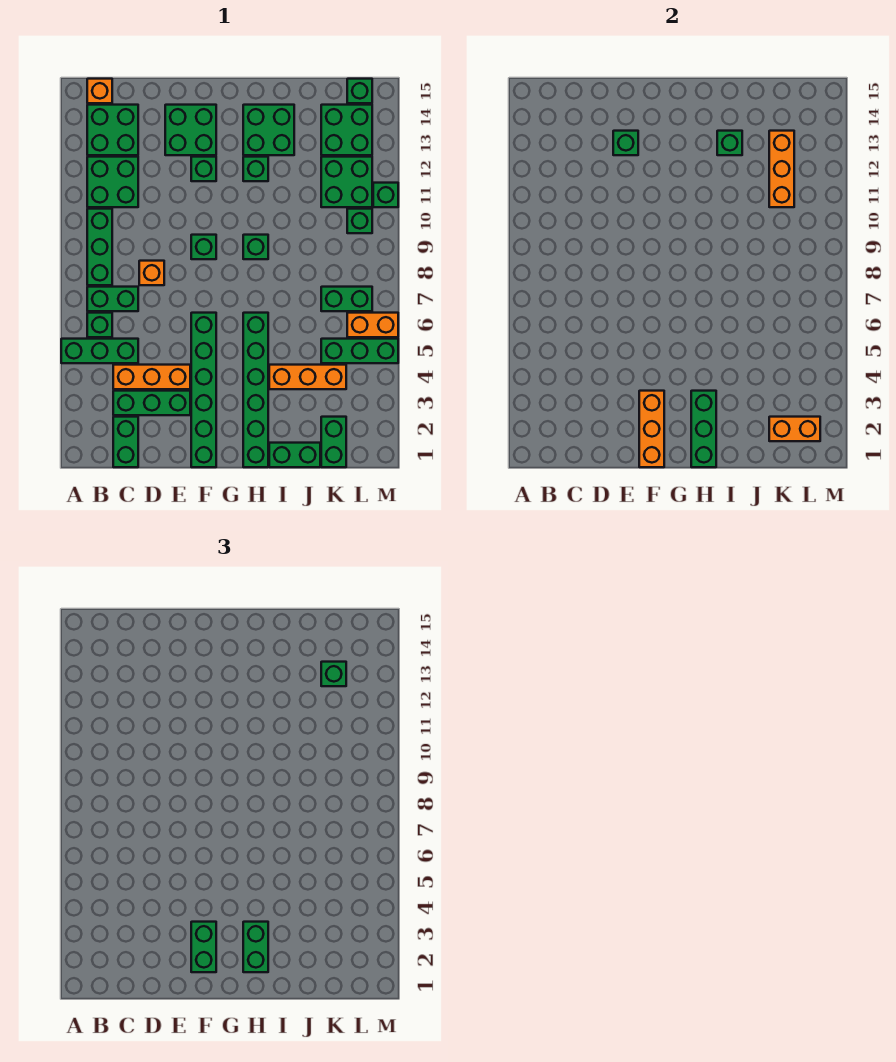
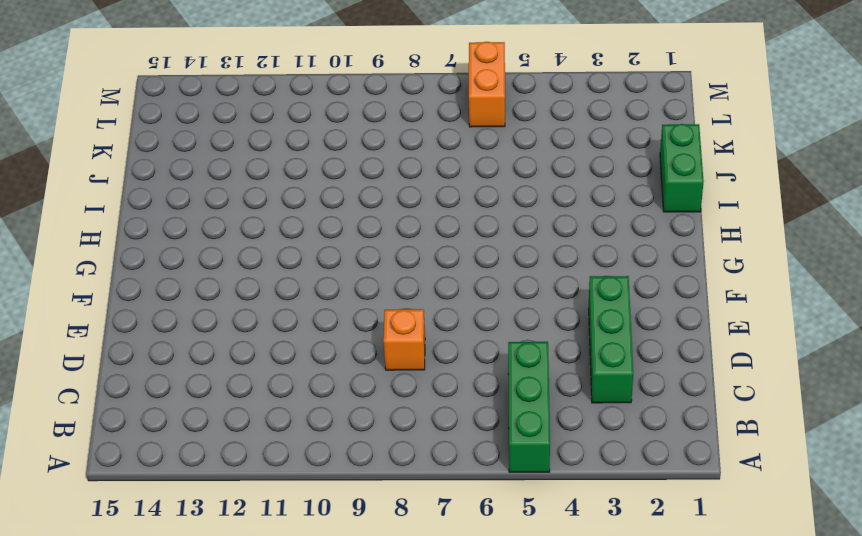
none -> green 1x1 brick [87,313,112,337]
none -> green 1x2 brick [87,287,138,311]
none -> green 1x3 brick [87,209,112,285]
none -> green 2x2 brick [87,157,138,207]

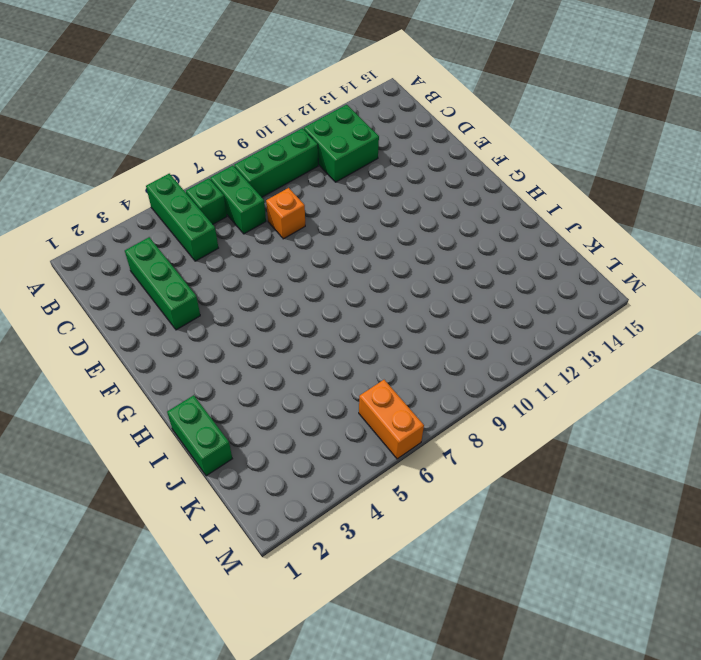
none -> green 2x2 brick [87,105,138,155]
none -> orange 1x1 brick [87,79,112,103]
none -> green 1x2 brick [113,417,138,467]
none -> orange 1x3 brick [113,365,190,389]

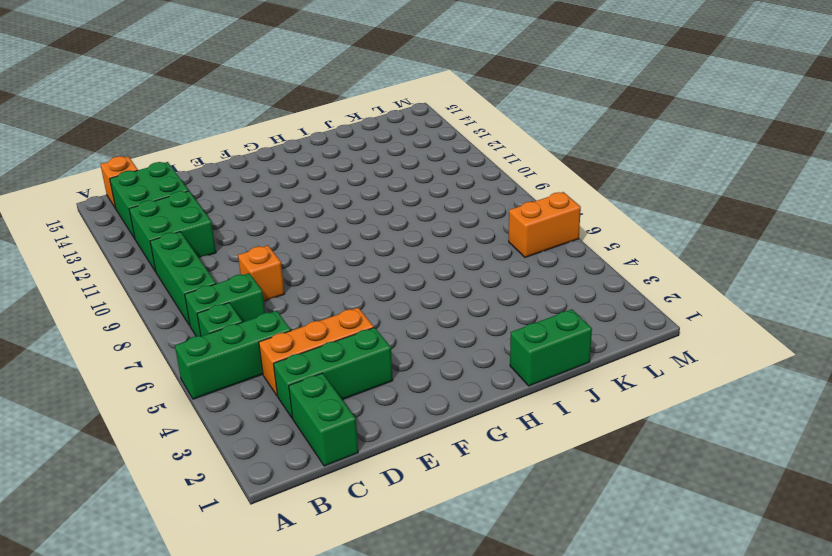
none -> green 2x2 brick [165,105,216,155]
none -> green 1x6 brick [191,313,216,467]
none -> green 1x1 brick [191,235,216,259]
none -> green 1x1 brick [191,157,216,181]

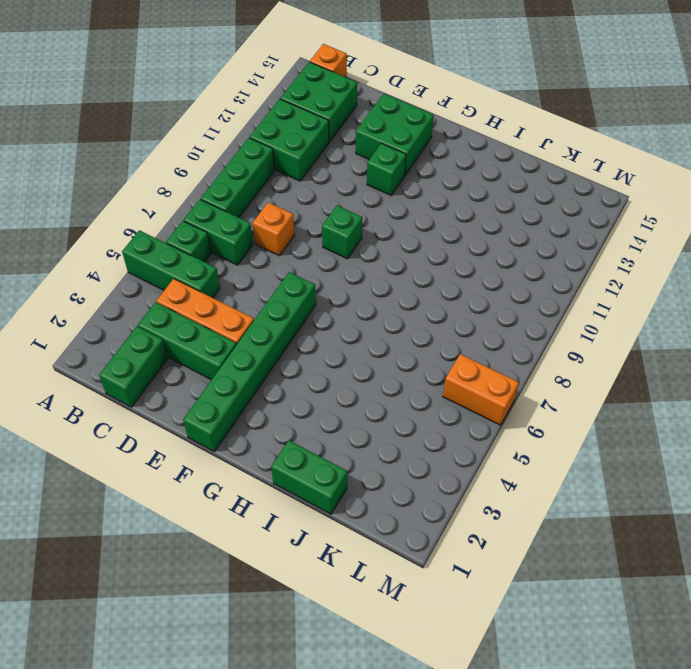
none -> green 1x6 brick [243,313,268,467]
none -> green 1x1 brick [243,235,268,259]
none -> green 1x1 brick [243,157,268,181]
none -> green 2x2 brick [243,105,294,155]

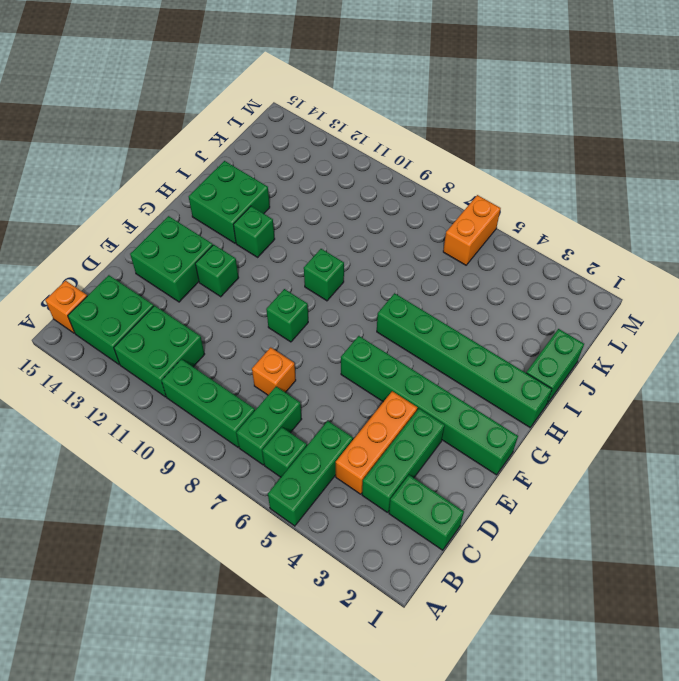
none -> orange 1x3 brick [269,365,346,389]
none -> green 1x2 brick [321,417,346,467]
none -> green 1x3 brick [321,339,398,363]
none -> green 1x2 brick [321,287,372,311]

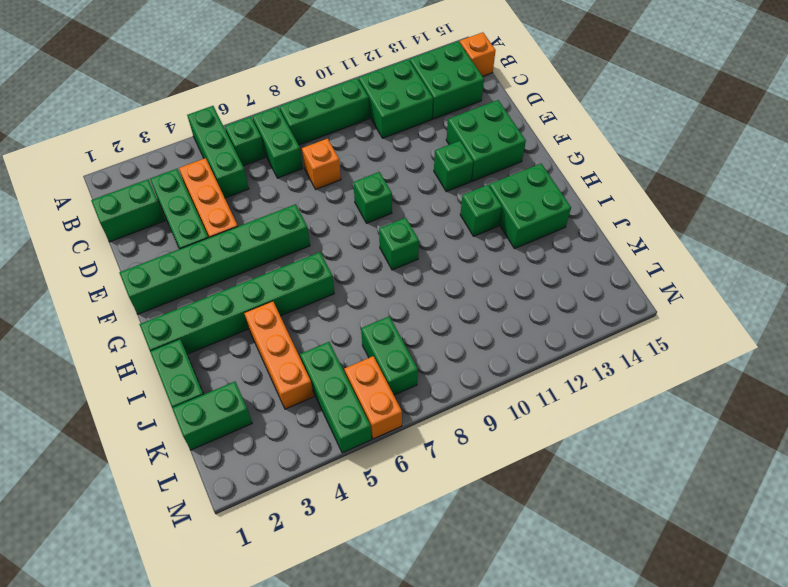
none -> green 2x2 brick [321,157,372,207]
none -> green 2x2 brick [321,105,372,155]
none -> green 1x1 brick [347,209,372,233]
none -> green 1x1 brick [347,79,372,103]

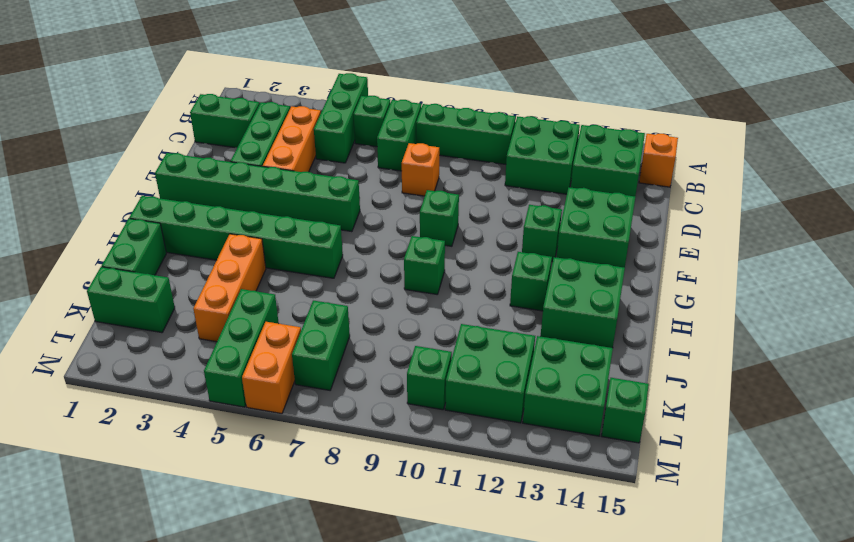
none -> green 1x1 brick [373,183,398,207]
none -> green 1x1 brick [613,131,638,155]
none -> orange 1x3 brick [639,391,664,467]
none -> green 1x3 brick [691,391,716,467]

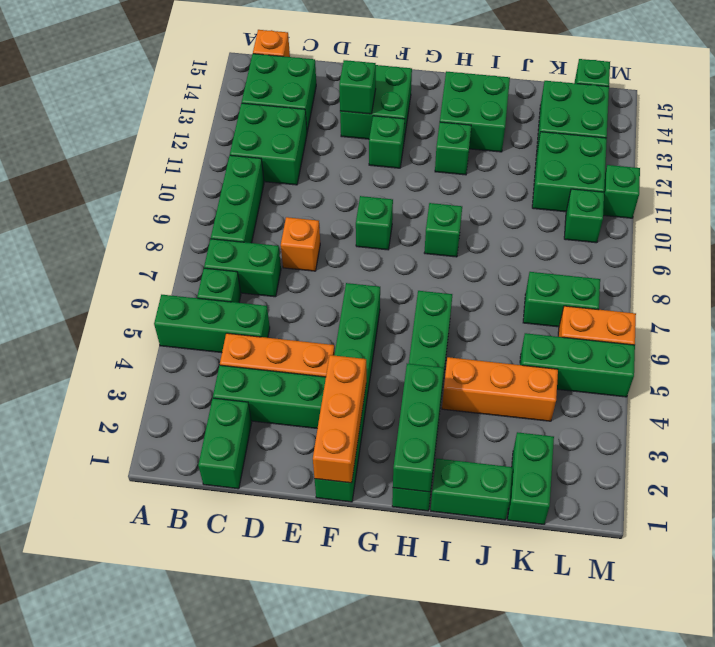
none -> green 1x1 brick [717,131,742,155]
none -> orange 1x2 brick [769,417,820,441]
none -> orange 1x3 brick [769,131,794,207]
none -> green 1x2 brick [191,922,216,972]

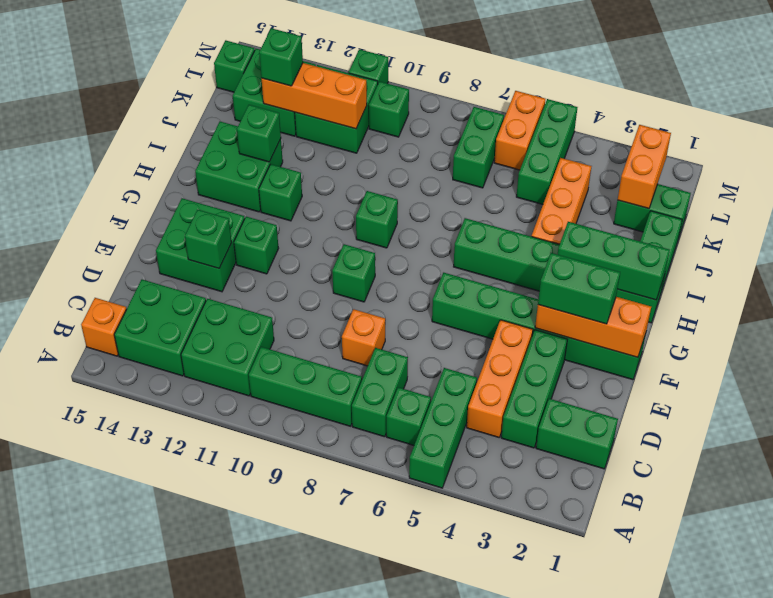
none -> green 1x2 brick [243,922,268,972]

